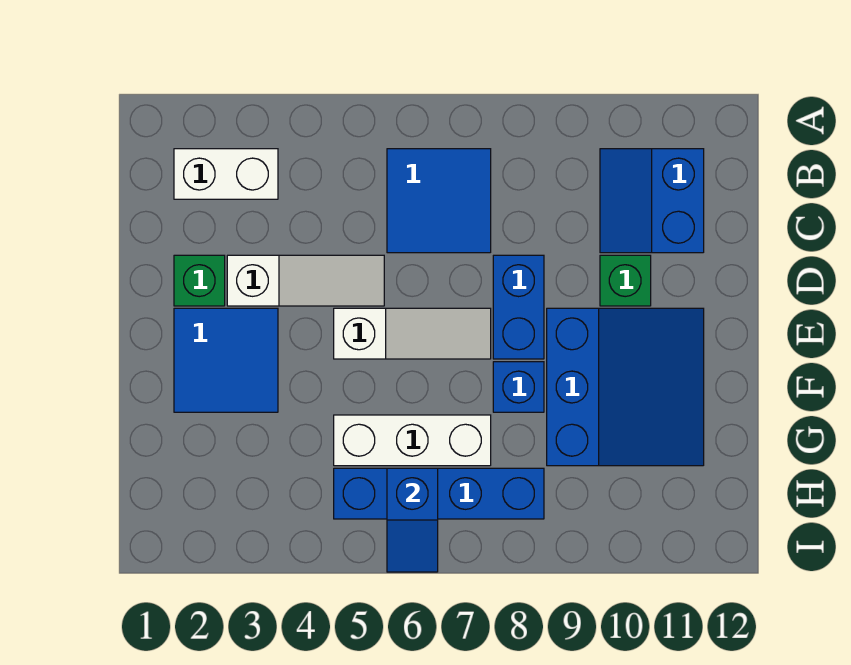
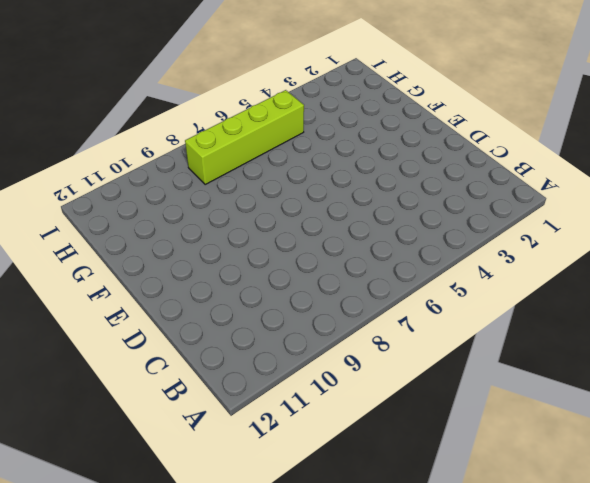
lime 1x4 brick [185,90,304,184] -> blue 1x4 brick [334,468,544,519]
none -> white 1x2 brick [174,149,278,199]
none -> blue 2x2 tile [387,149,491,253]
none -> blue 2x2 slope [600,149,704,253]

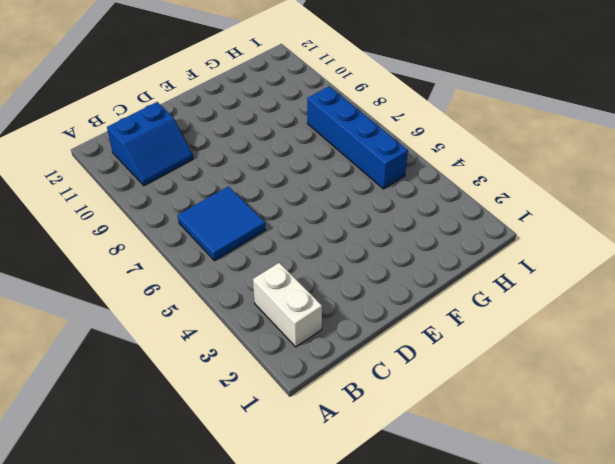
none -> green 1x1 brick [174,255,225,306]
none -> white 1x3 slope [227,255,384,306]
none -> blue 1x2 brick [493,255,544,359]

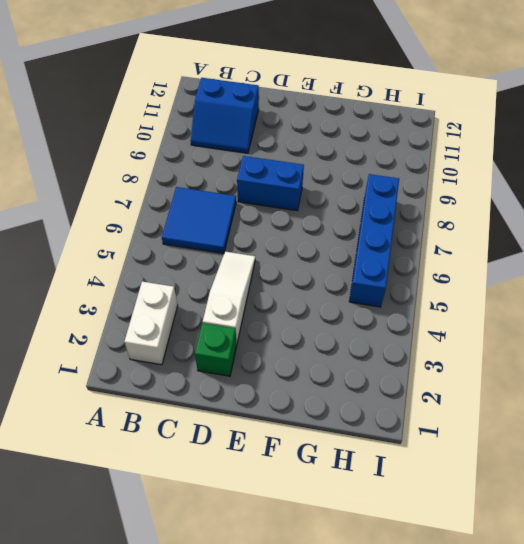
none -> green 1x1 brick [600,255,651,306]
none -> blue 2x2 tile [174,308,278,412]
none -> white 1x3 slope [334,308,491,359]

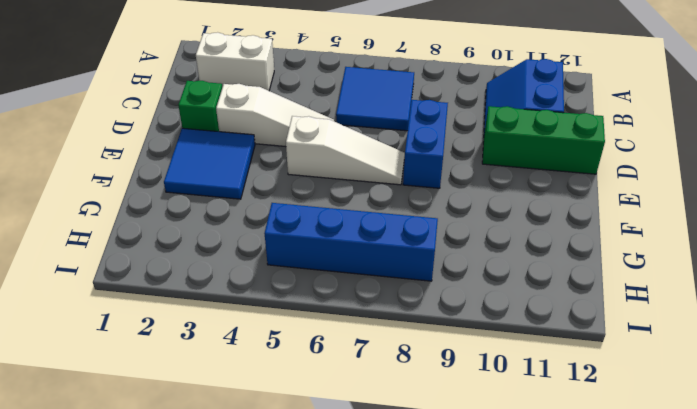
green 1x3 brick [482,106,605,174] -> green 1x1 brick [600,255,651,306]
none -> blue 3x3 slope [547,308,704,466]
none -> blue 1x1 brick [493,362,544,412]
none -> white 1x3 brick [334,415,491,466]

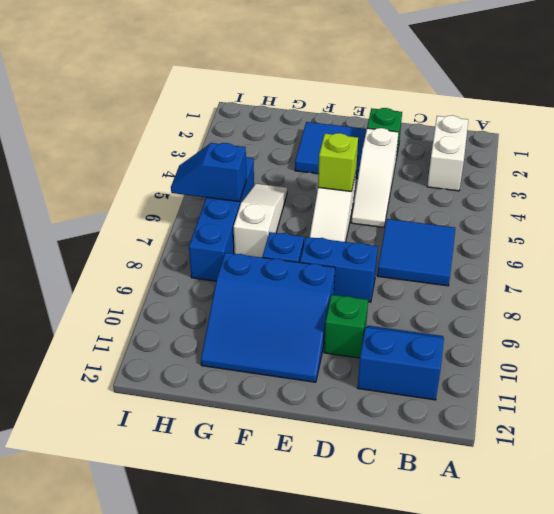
lime 1x1 brick [318,133,358,192] -> none
white 1x3 slope [234,184,287,257] -> white 1x3 brick [334,415,491,466]

